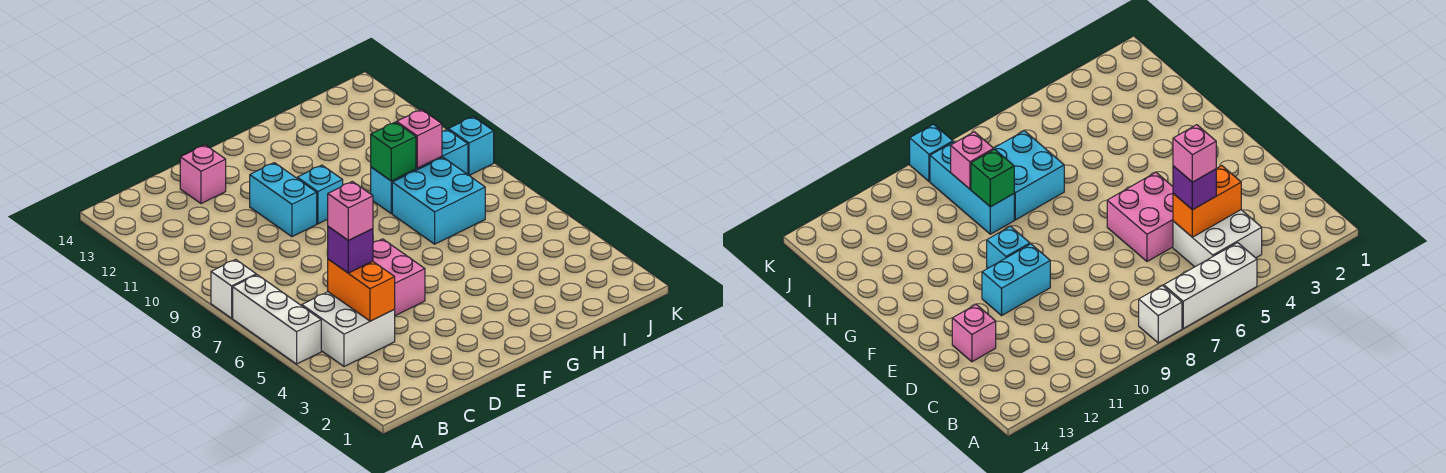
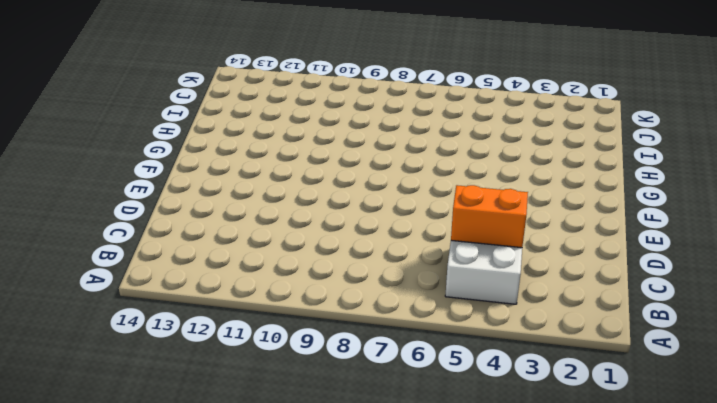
none -> white 1x3 brick [233,275,321,364]
none -> white 1x1 brick [211,259,256,318]
none -> pink 2x2 brick [373,239,425,316]

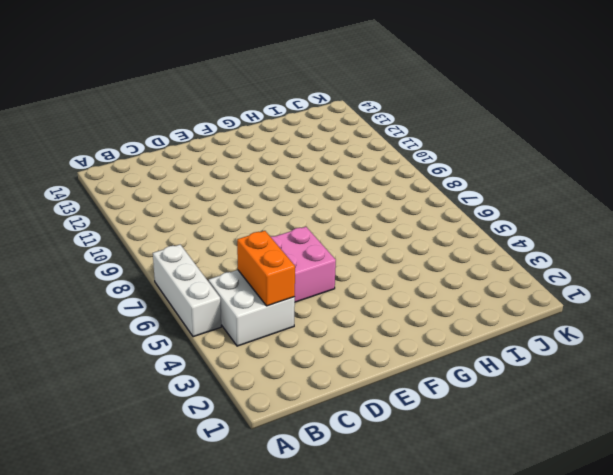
none -> white 1x1 brick [211,259,256,318]
none -> pink 1x1 brick [180,145,226,204]
none -> cyan 1x2 brick [250,163,317,237]

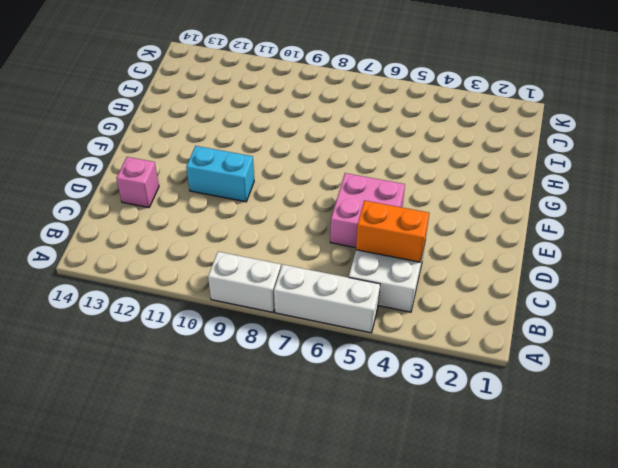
white 1x2 brick [208,252,281,312] -> white 1x1 brick [211,259,256,318]
none -> cyan 1x1 brick [297,165,343,224]
none -> cyan 2x2 brick [392,157,485,244]
none -> cyan 1x3 brick [371,129,468,214]

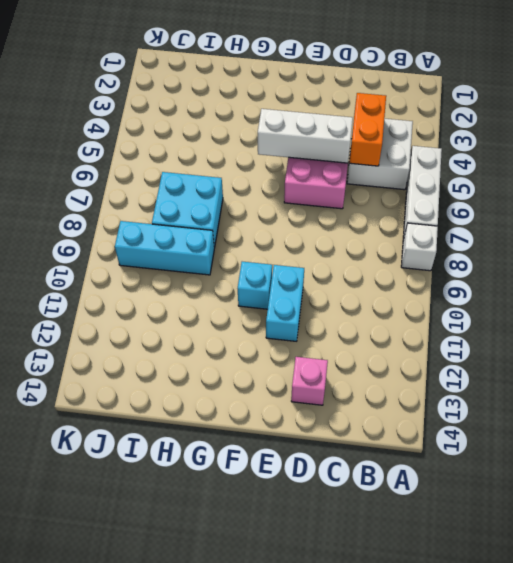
white 1x3 brick [258,109,353,163] -> none
none -> cyan 1x1 brick [448,117,494,175]
none -> green 1x1 brick [371,122,416,181]
none -> pink 1x1 brick [397,109,442,168]

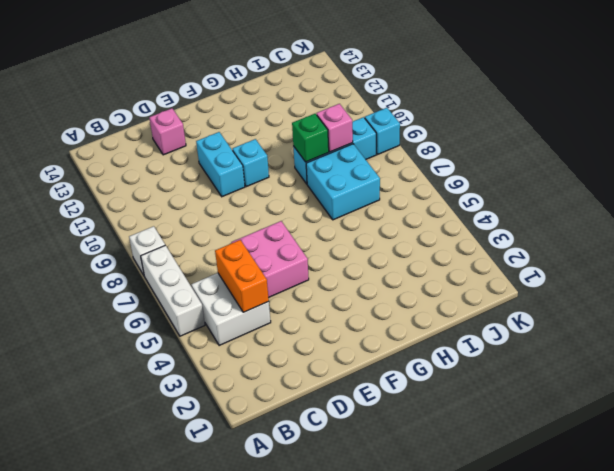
none -> purple 1x1 brick [328,227,373,273]
none -> pink 1x1 brick [328,181,373,240]

